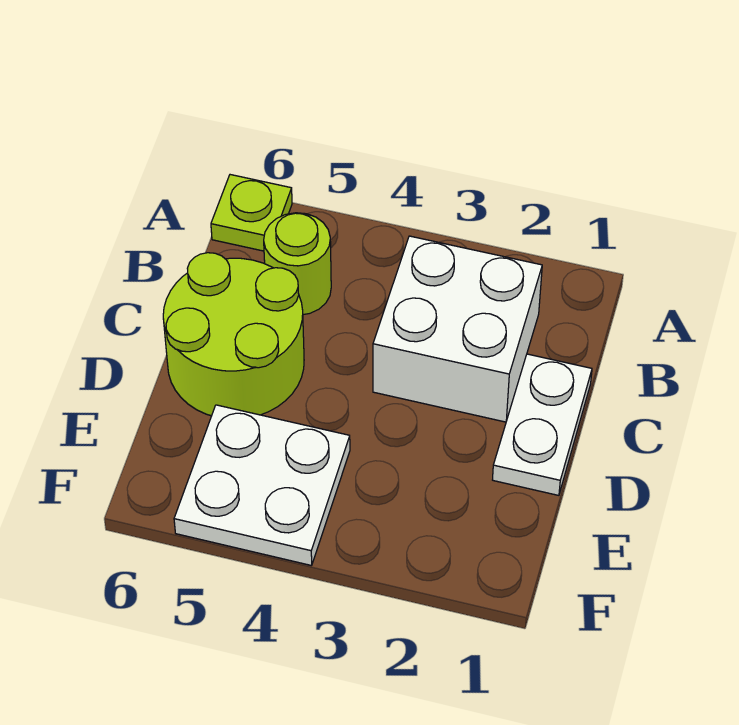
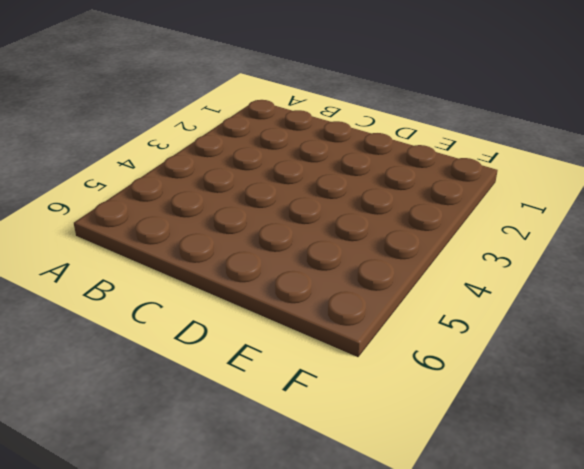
none -> lime 1x1 plate [211,175,292,251]
none -> white 2x2 brick [373,236,542,422]

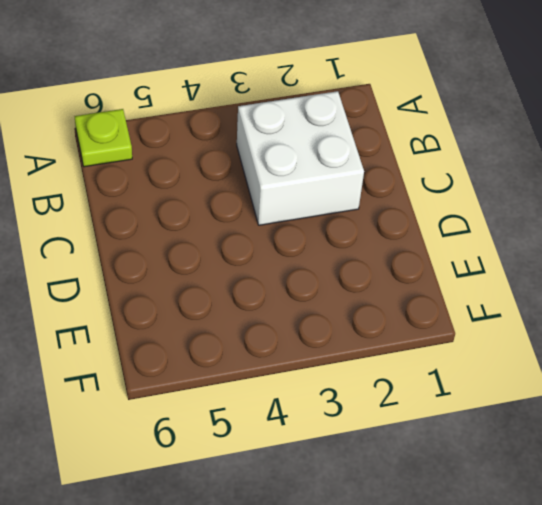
none -> lime 1x1 round brick [264,213,331,315]
none -> white 1x2 plate [493,354,592,495]

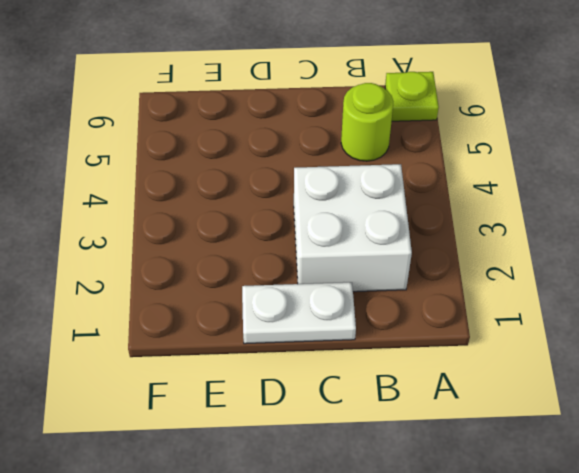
none -> lime 2x2 round brick [163,253,304,416]
none -> white 2x2 plate [174,405,350,566]

